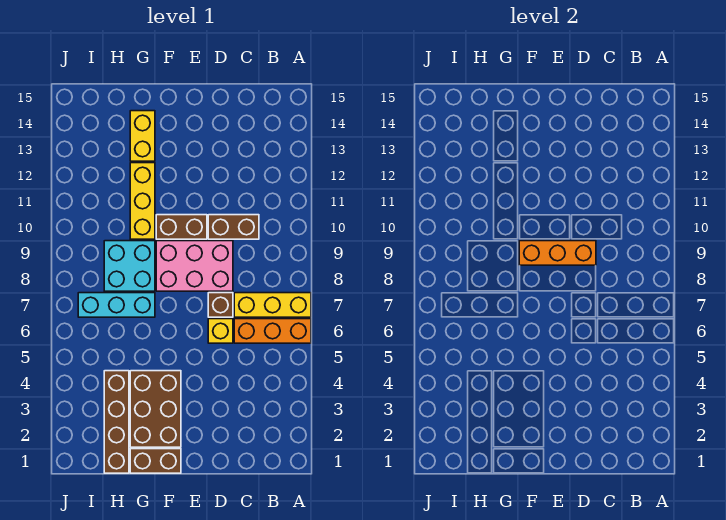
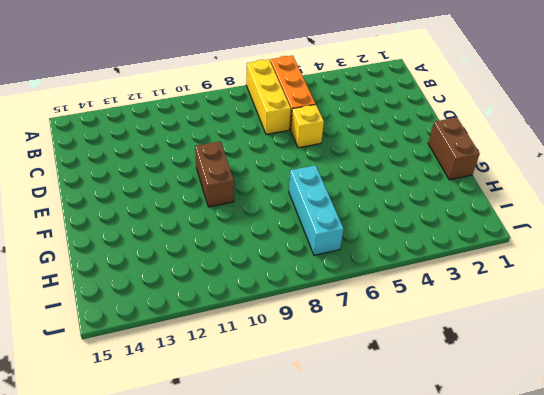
none -> brown 1x2 brick [208,215,259,239]
none -> brown 1x1 brick [208,293,233,317]
none -> pink 2x3 brick [156,241,233,291]

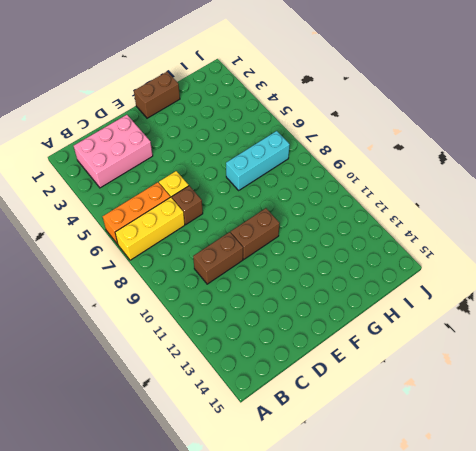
pink 2x3 brick [74,115,153,188] -> pink 2x3 brick moved to [156,241,233,291]
none -> brown 2x3 brick [130,371,181,447]
none -> cyan 2x2 brick [104,241,155,291]
none -> yellow 1x3 brick [130,163,155,239]

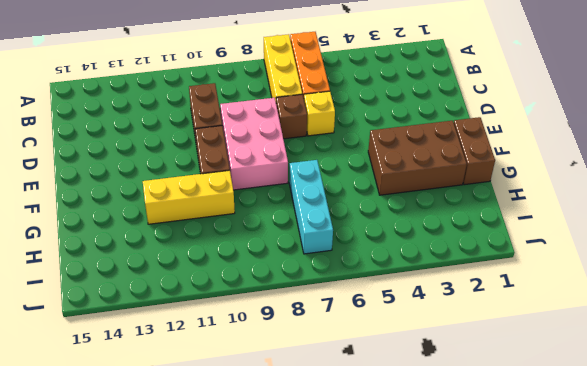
none -> cyan 2x2 brick [104,241,155,291]
none -> yellow 1x2 brick [130,111,155,161]
none -> brown 1x4 brick [104,371,129,473]

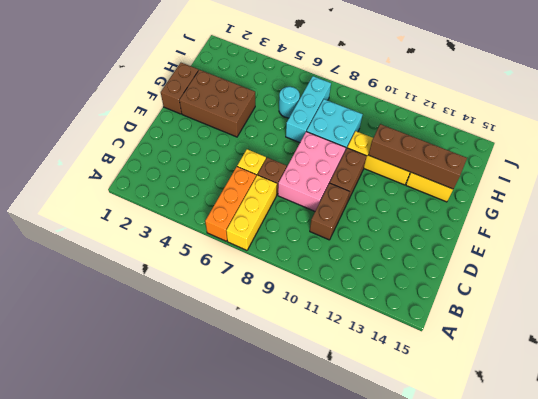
brown 1x4 brick [369,124,467,189] -> brown 1x4 brick moved to [104,371,129,473]
cyan 1x1 round brick [279,87,300,118] -> none
none -> orange 1x3 brick [519,241,596,265]

